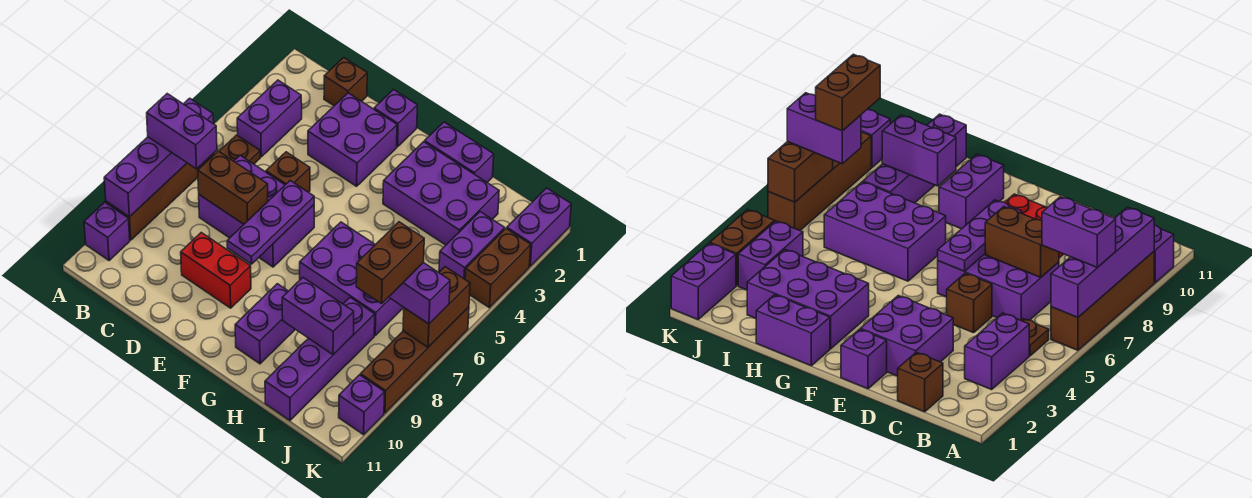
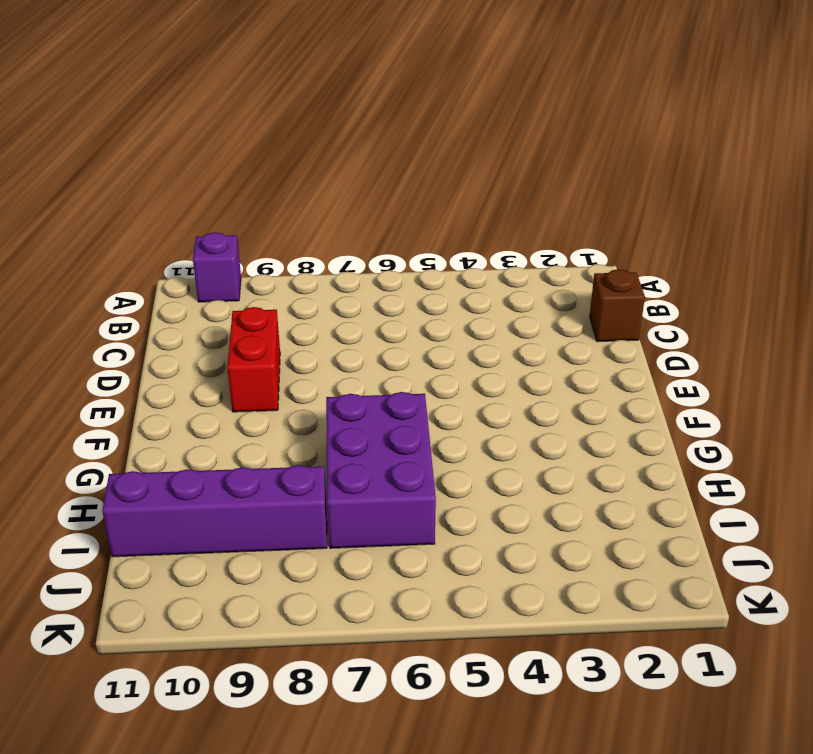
none -> brown 1x4 brick [106,153,215,240]
none -> purple 1x2 brick [237,80,302,157]
none -> brown 1x1 plate [219,135,260,164]

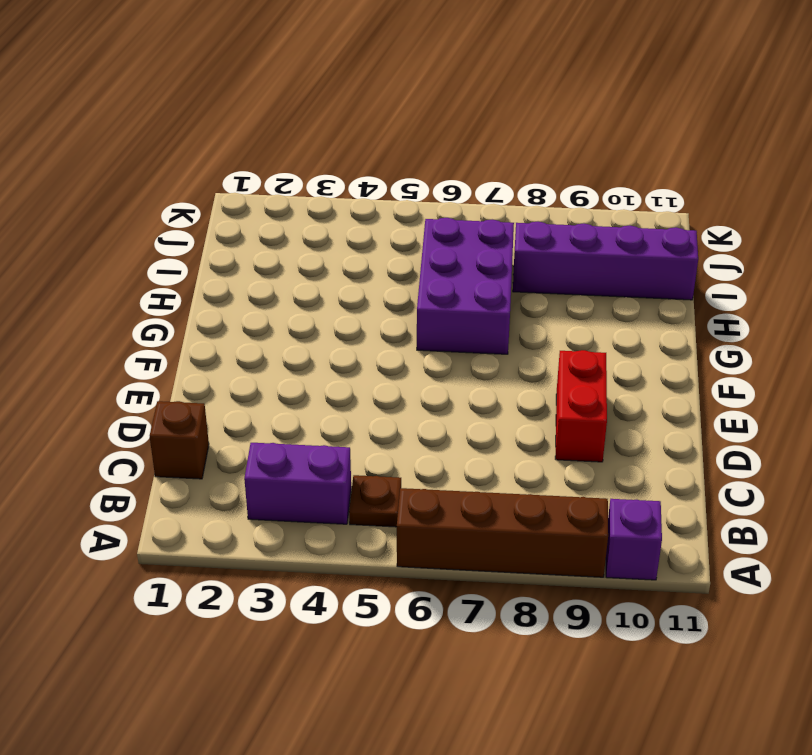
none -> purple 2x3 brick [199,155,314,267]
none -> purple 2x2 brick [308,93,397,186]
none -> brown 1x1 brick [266,152,310,192]

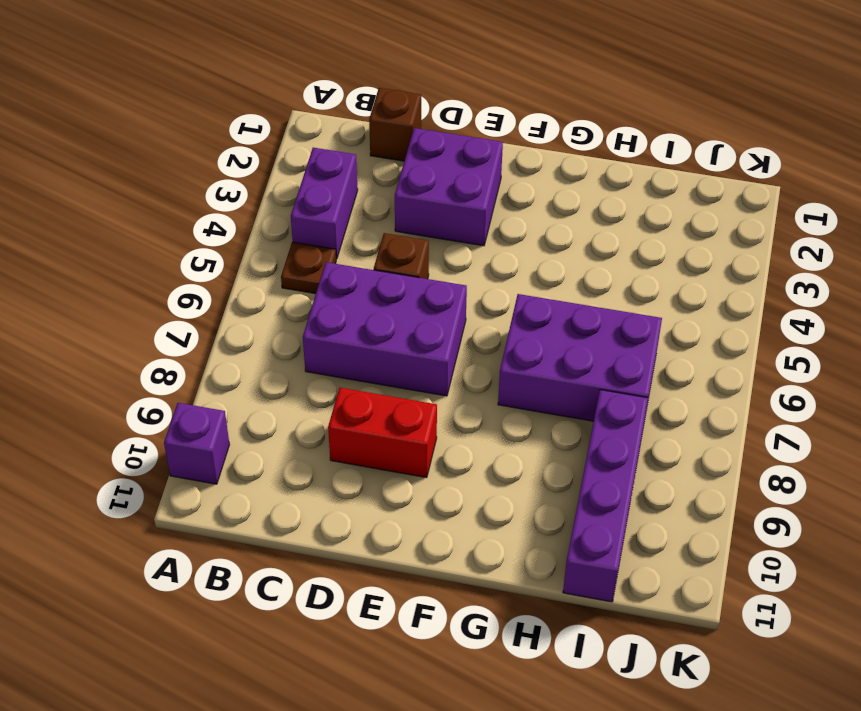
none -> brown 1x4 brick [106,153,215,240]
none -> purple 1x1 brick [374,90,417,147]
none -> purple 1x2 brick [425,122,494,182]

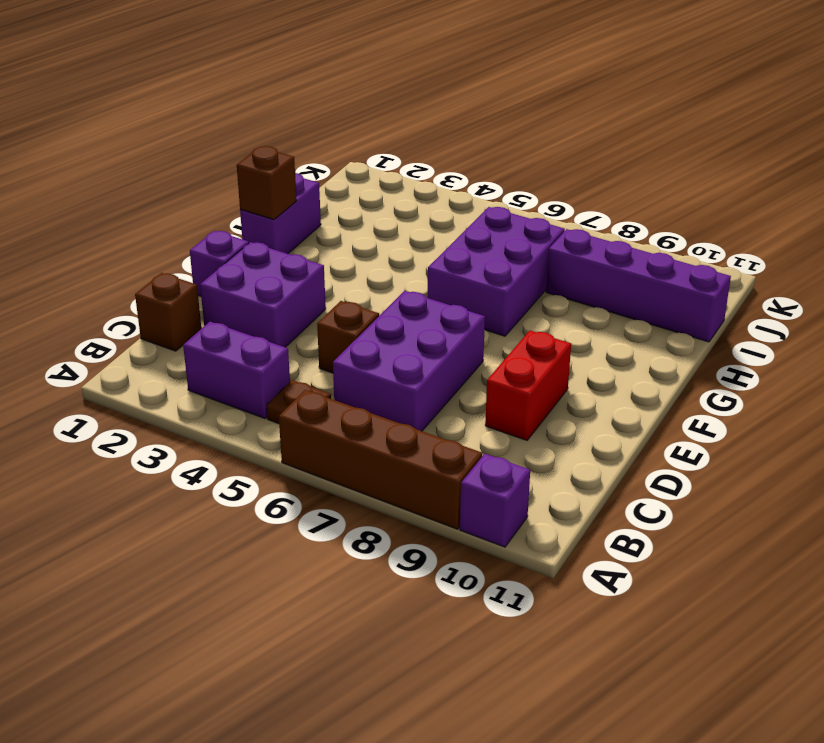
brown 1x1 brick [237,146,296,220] -> none
none -> purple 2x3 brick [383,142,499,245]
none -> purple 1x2 brick [235,284,295,364]
none -> purple 1x2 brick [439,212,505,279]

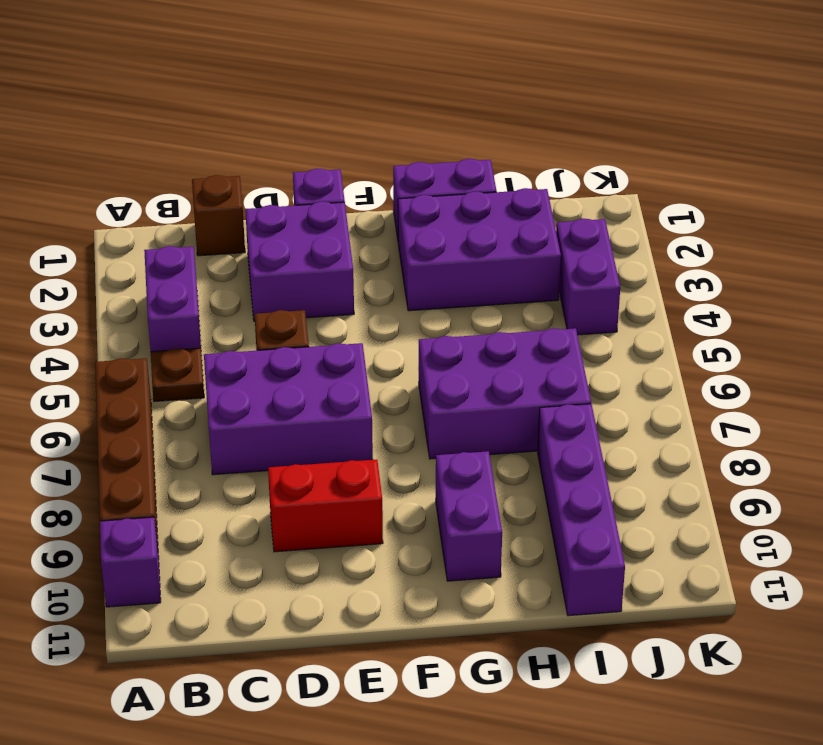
none -> purple 1x2 brick [507,188,571,266]
none -> brown 1x2 brick [465,229,531,308]
none -> brown 1x4 brick [360,307,469,413]

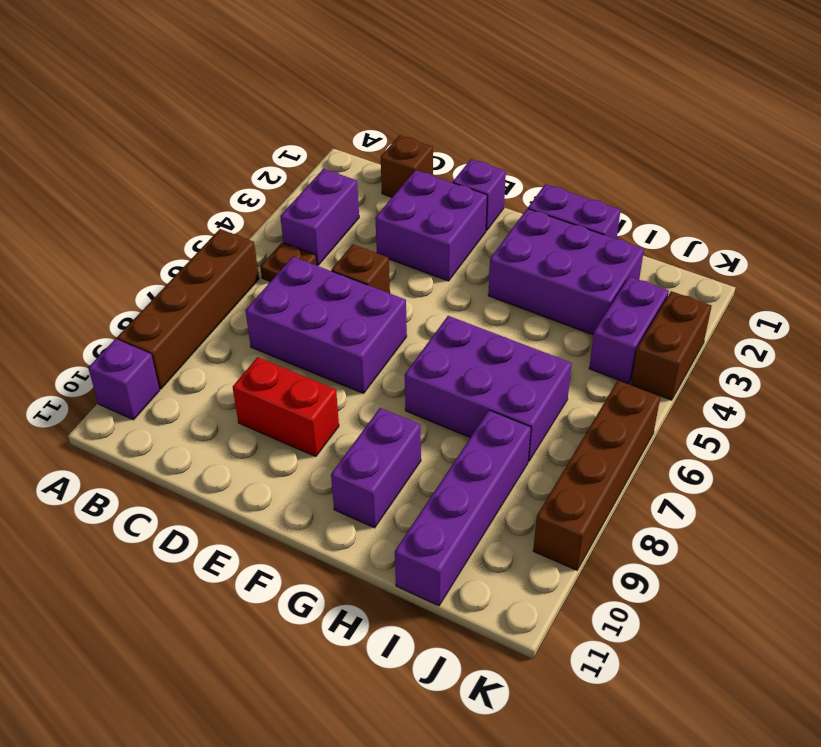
none -> purple 1x2 brick [507,188,571,266]
none -> purple 1x1 brick [339,375,384,435]
none -> purple 1x4 brick [104,98,214,217]

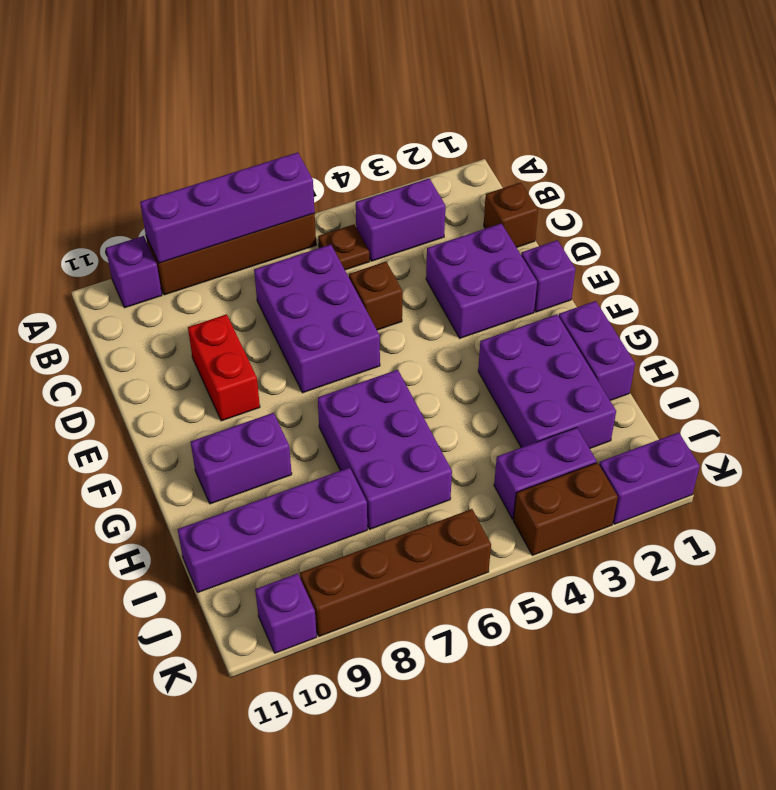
none -> brown 1x2 brick [198,151,268,224]
none -> purple 1x3 plate [227,181,314,264]
none -> purple 1x2 brick [282,278,354,354]

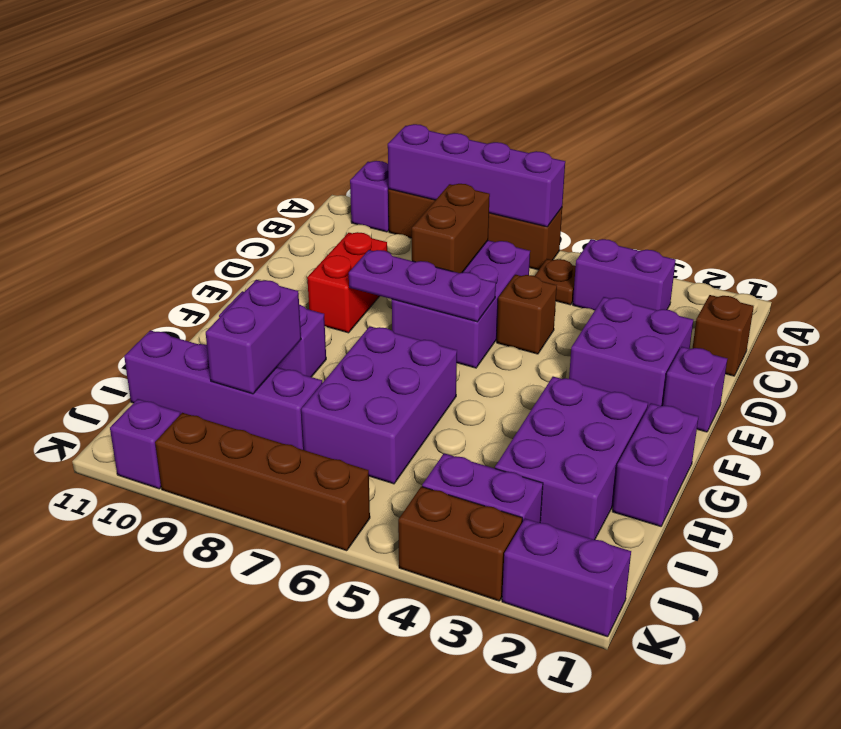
none -> brown 1x2 brick [403,267,470,347]
none -> purple 1x2 brick [147,94,217,169]
none -> purple 1x2 brick [389,263,450,324]

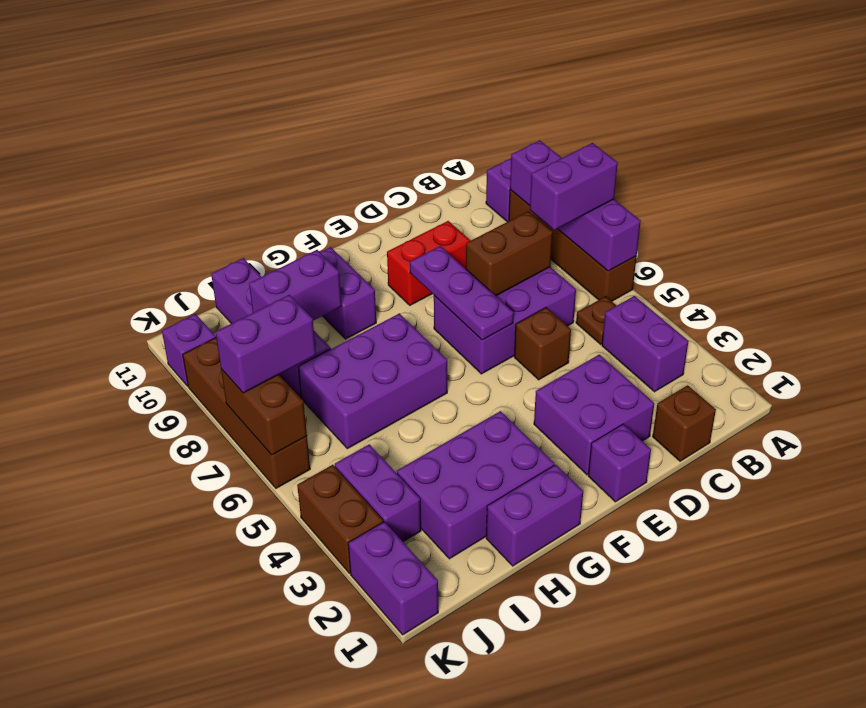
none -> brown 1x2 brick [356,222,424,304]

